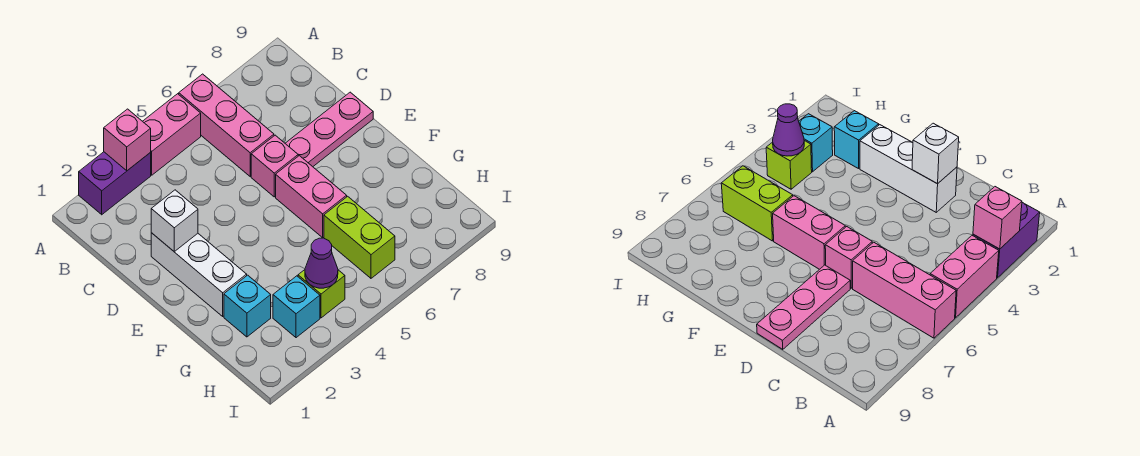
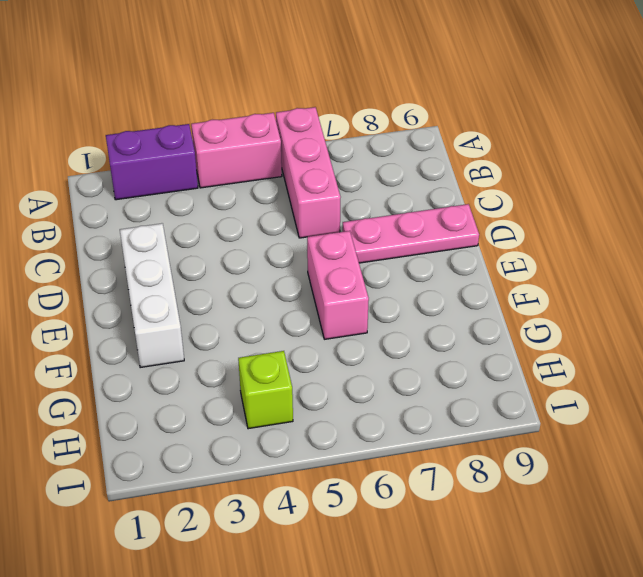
none -> pink 1x1 brick [251,135,298,197]
none -> cyan 1x1 brick [224,275,271,337]
none -> lime 1x2 brick [324,196,395,278]

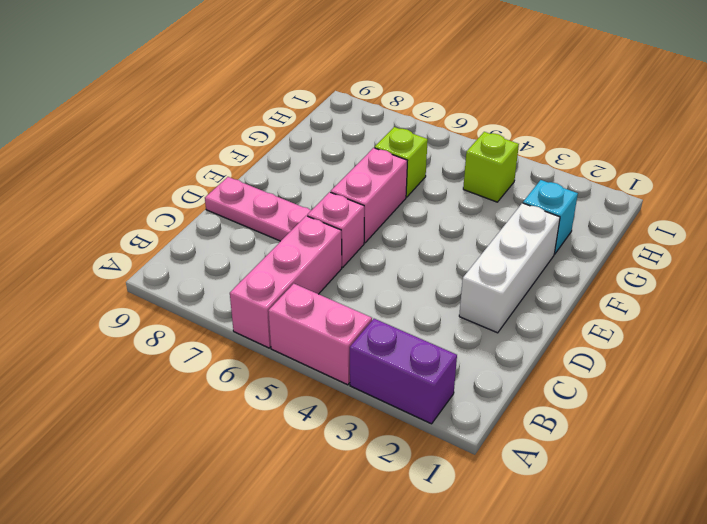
lime 1x1 brick [375,127,428,197] -> lime 1x2 brick [324,196,395,278]
none -> cyan 1x1 brick [273,276,320,338]
none -> pink 1x1 brick [104,109,151,171]
none -> white 1x1 brick [151,190,198,251]

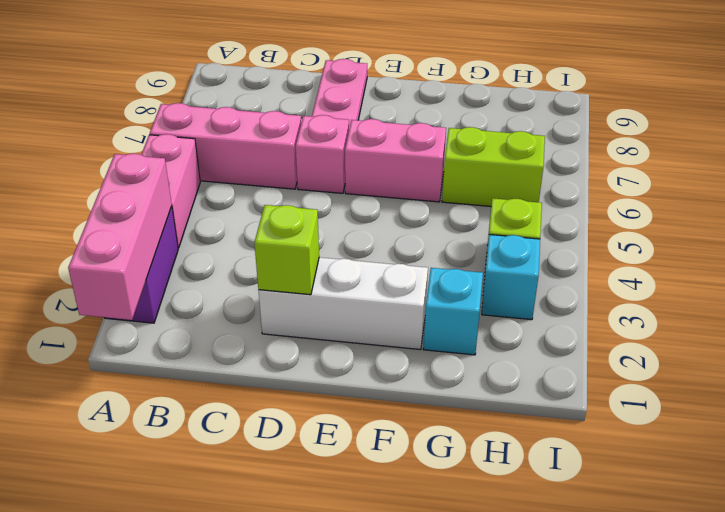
pink 1x3 brick [68,154,172,320] -> pink 1x1 brick [104,109,151,171]
lime 1x1 brick [254,205,319,295] -> white 1x1 brick [151,190,198,251]
none -> purple 1x1 cone [305,238,338,288]

